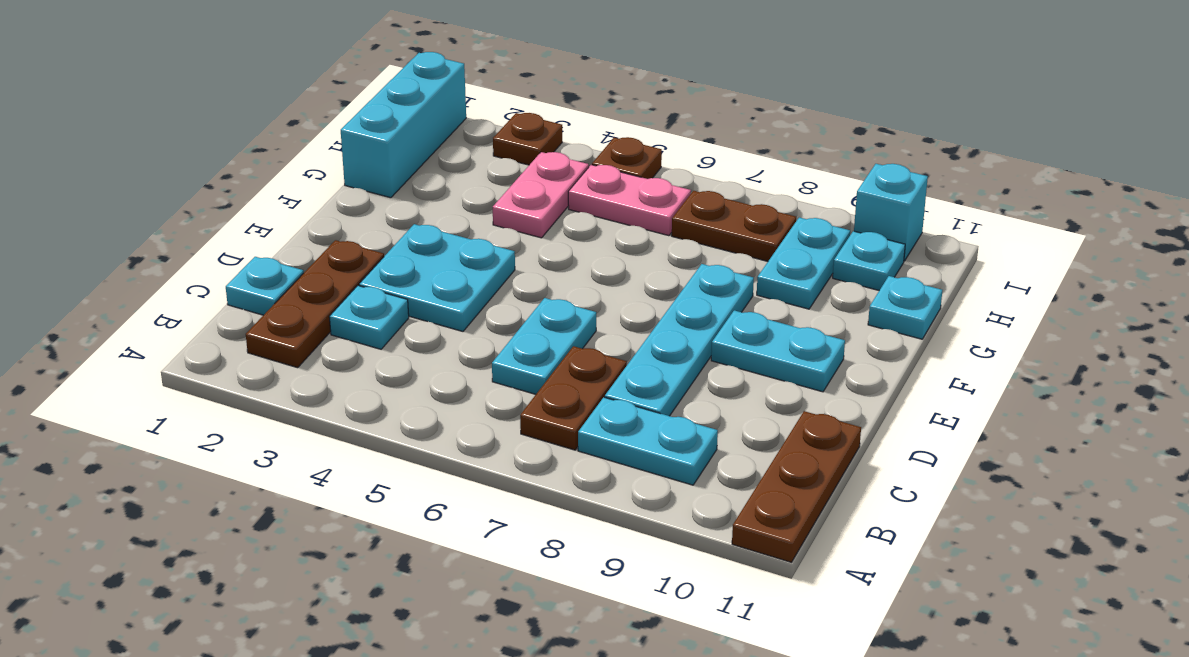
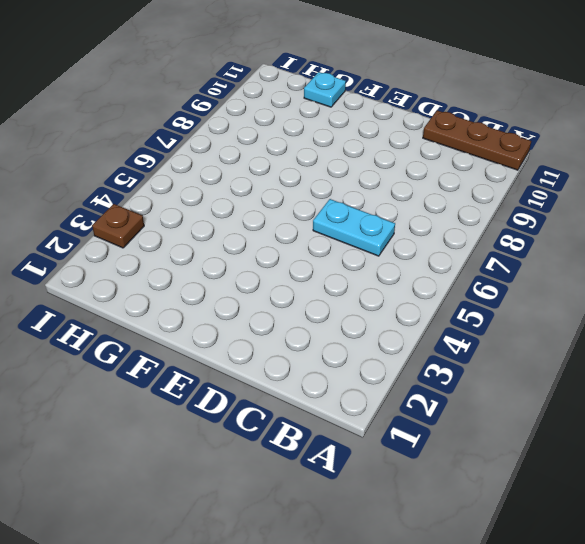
none -> brown 1x3 plate [246,240,384,368]
none -> brown 1x2 plate [520,346,627,450]
none -> cyan 1x2 plate [578,397,718,485]

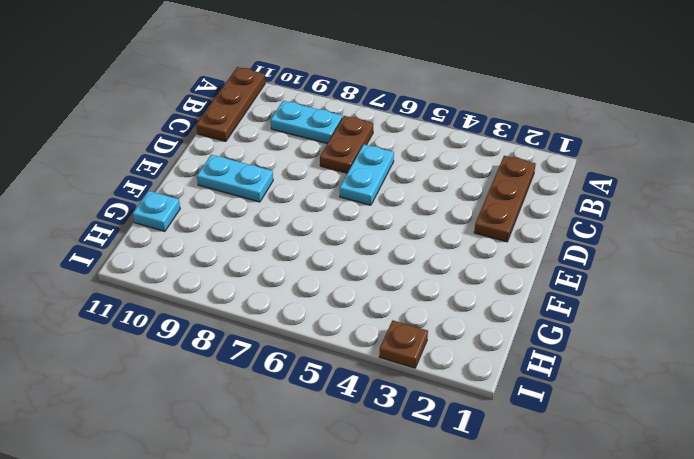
none -> cyan 1x1 plate [226,257,304,315]
none -> cyan 1x1 plate [329,286,409,349]
none -> cyan 1x4 plate [605,264,754,416]

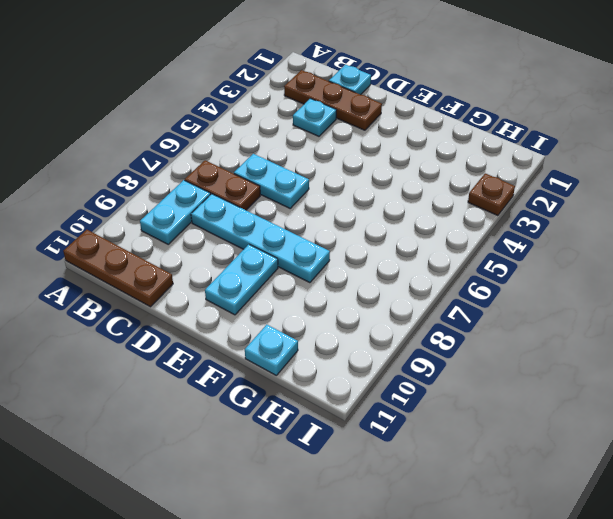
none -> cyan 2x2 plate [359,224,515,331]
none -> cyan 1x3 brick [341,52,466,198]
none -> pink 1x2 plate [493,152,589,238]

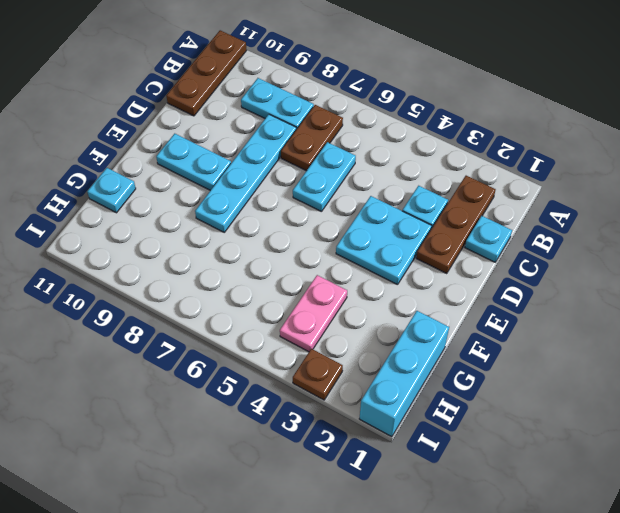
none -> cyan 1x2 plate [757,217,850,309]
none -> pink 1x2 plate [568,165,691,236]
none -> brown 1x2 plate [672,191,796,261]

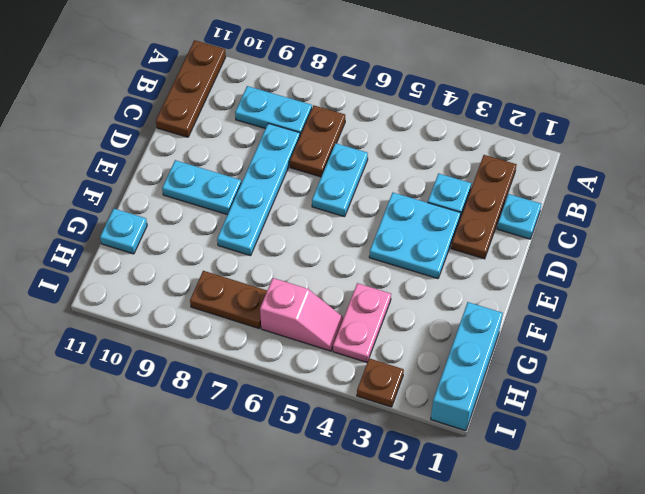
pink 1x2 slope [260,278,343,351] -> pink 1x2 plate [568,165,691,236]
none -> cyan 1x2 plate [757,217,850,309]
none -> cyan 1x1 plate [833,231,905,290]
none -> brown 1x1 plate [592,137,662,179]

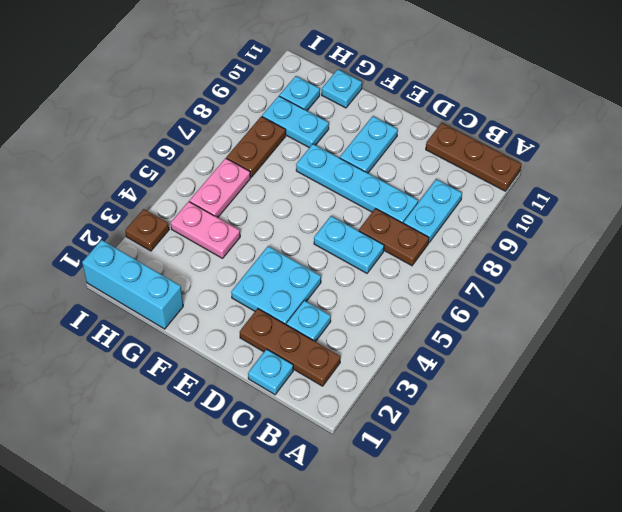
none -> brown 1x1 plate [592,137,662,179]
none -> cyan 1x1 brick [854,164,928,261]

